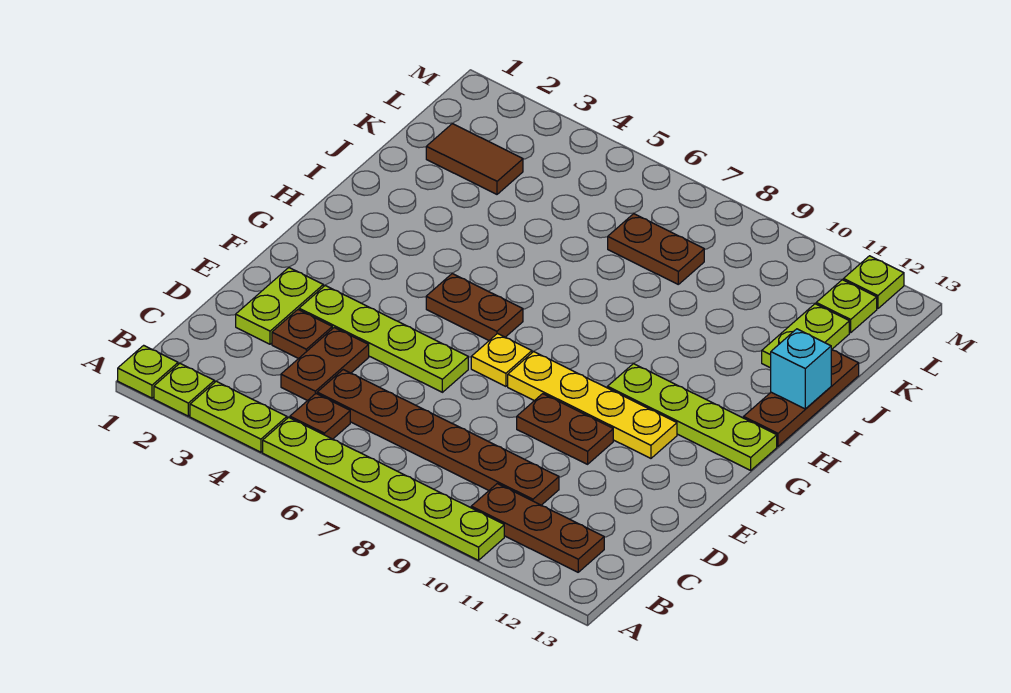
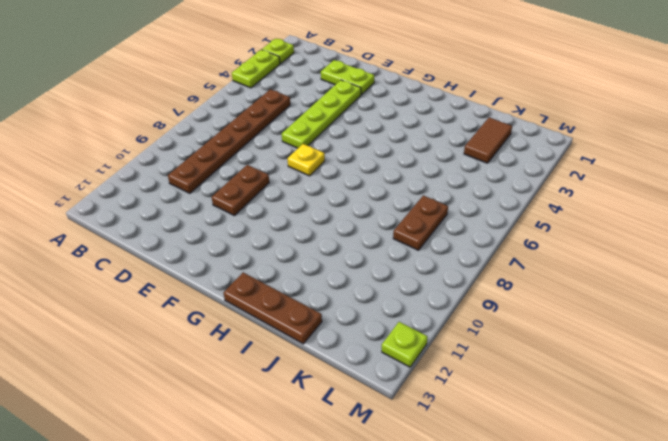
none -> lime 1x1 plate [118,345,178,398]
none -> lime 1x6 plate [263,417,504,560]
none -> brown 1x1 plate [290,394,350,439]

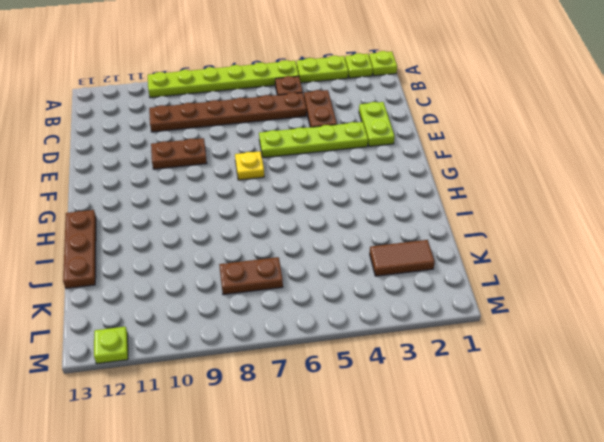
none -> brown 1x3 plate [471,484,604,572]
none -> brown 1x1 plate [272,310,332,359]
none -> yellow 1x4 plate [508,352,677,458]

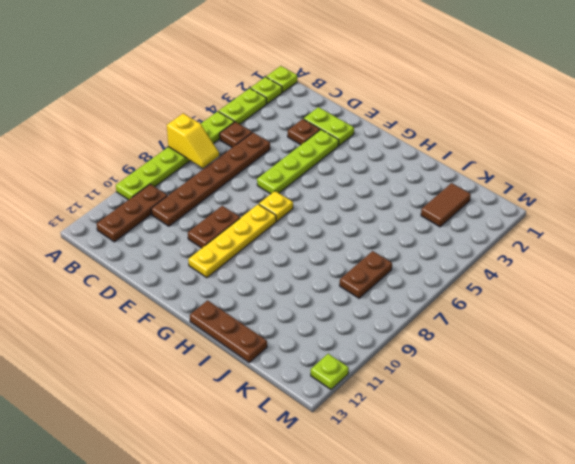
yellow 1x2 slope [167,113,219,168] -> none
none -> brown 1x2 plate [281,328,369,401]
none -> brown 1x2 plate [426,274,523,340]
none -> lime 1x4 plate [608,364,777,470]

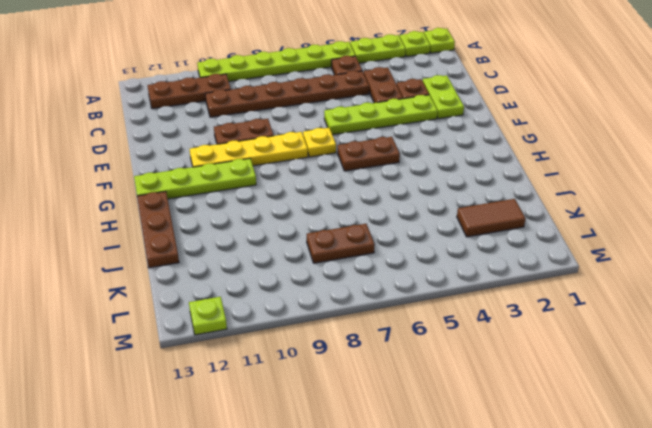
none -> lime 1x2 plate [762,304,849,368]
none -> lime 1x1 plate [816,280,877,333]
none -> cyan 1x1 brick [771,329,831,409]

